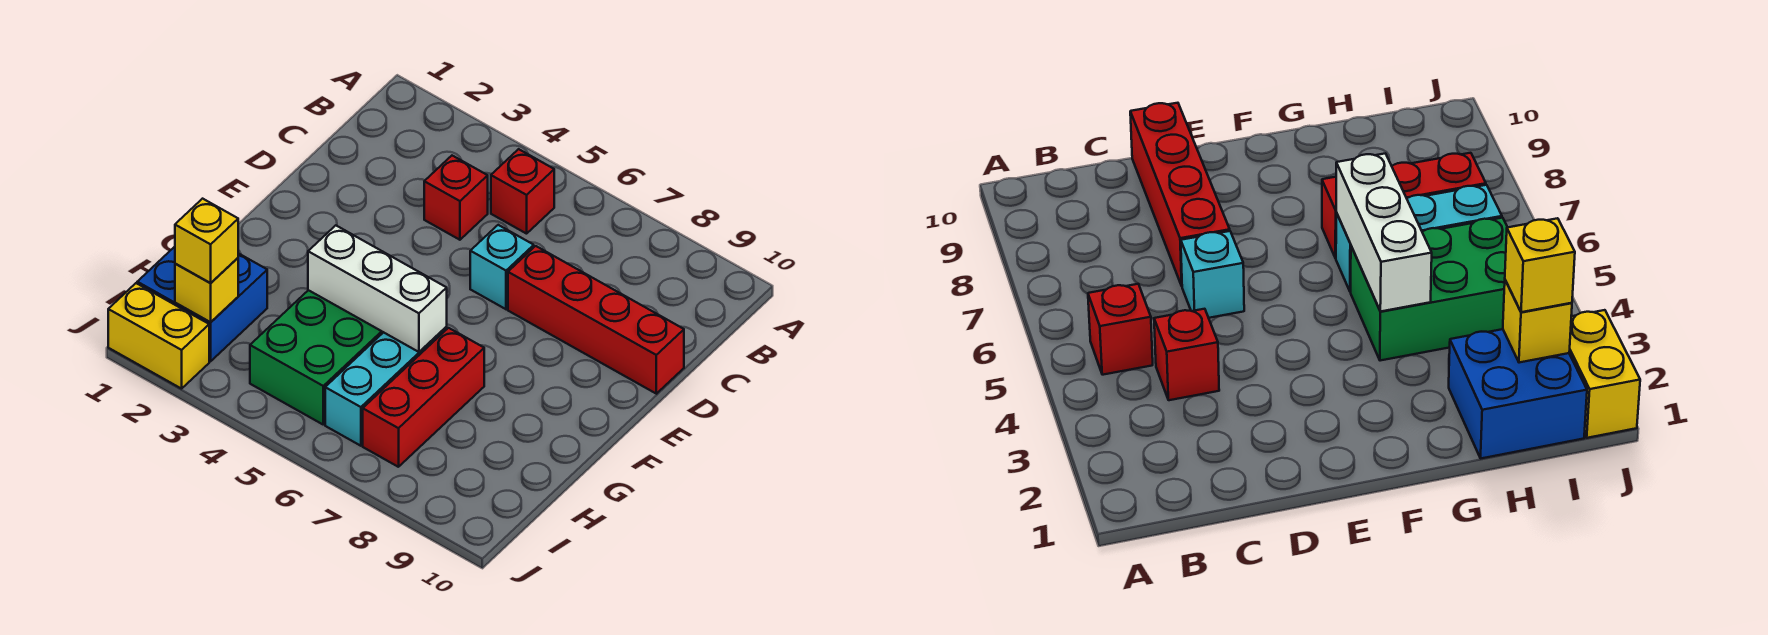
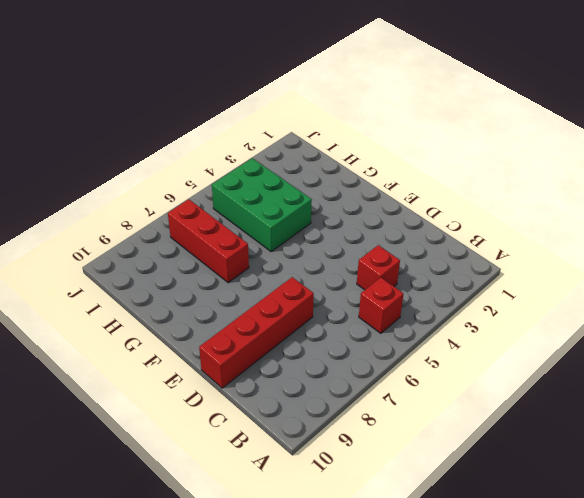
none -> cyan 1x1 brick [470,225,534,309]
none -> cyan 1x3 brick [325,327,447,446]
none -> blue 2x2 brick [137,247,267,361]

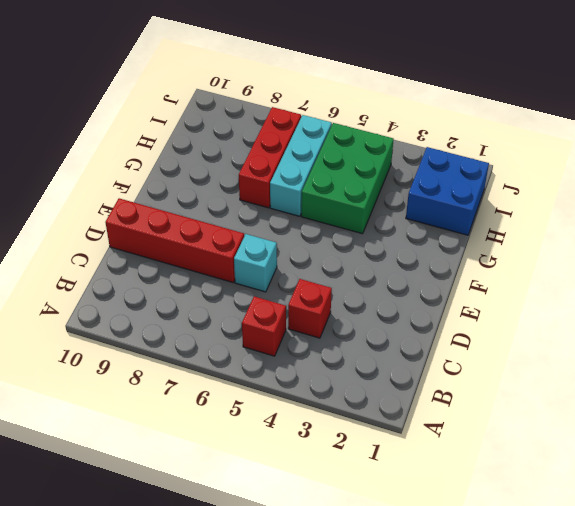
none -> yellow 1x2 brick [108,283,209,389]
none -> white 1x3 brick [308,225,447,352]
none -> yellow 1x1 brick [175,258,238,322]

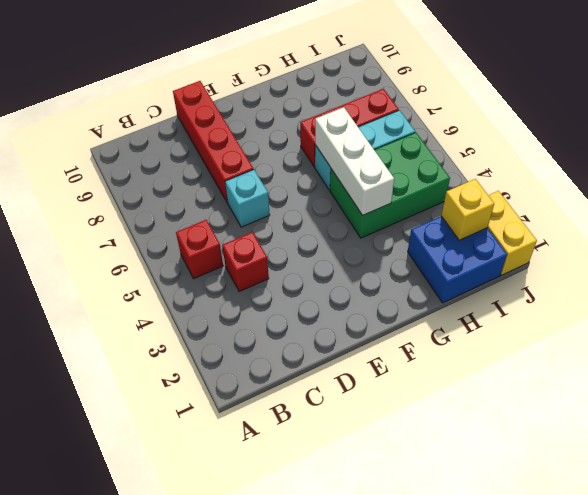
none -> yellow 1x1 brick [175,199,238,283]

